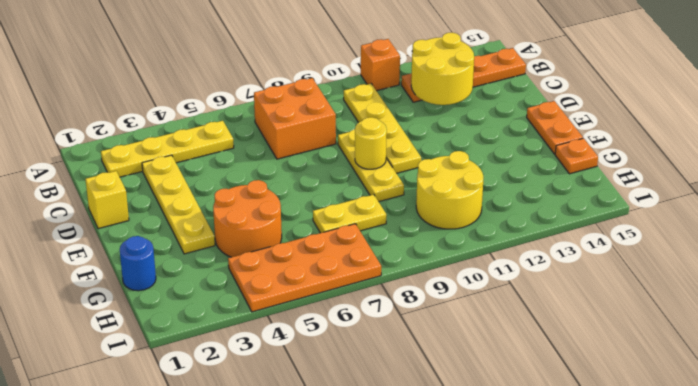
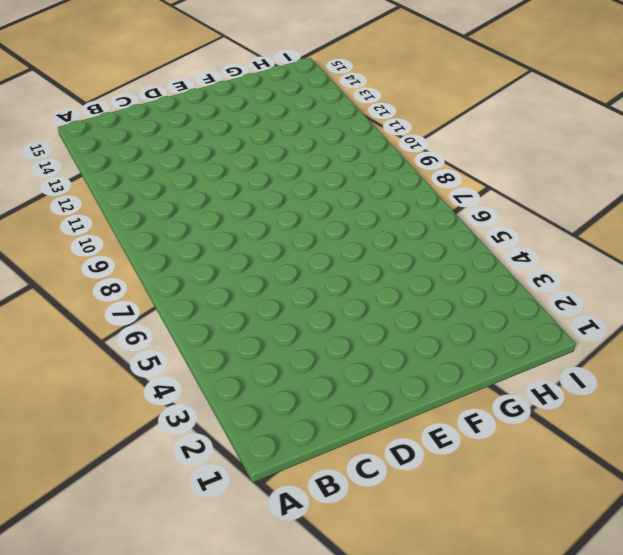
none -> orange 1x1 brick [361,39,400,91]
none -> yellow 1x4 plate [101,121,234,177]
none -> orange 2x2 brick [254,78,336,159]

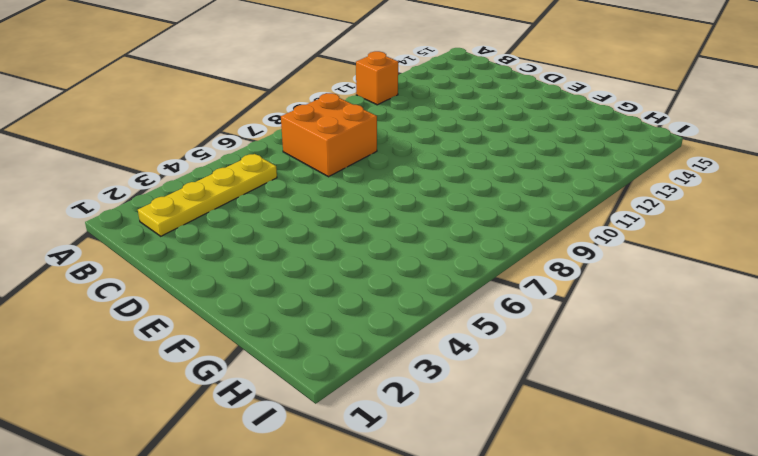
none -> yellow 1x4 plate [344,84,421,173]
none -> orange 1x4 plate [401,48,526,102]
none -> yellow 1x4 plate [142,155,215,254]

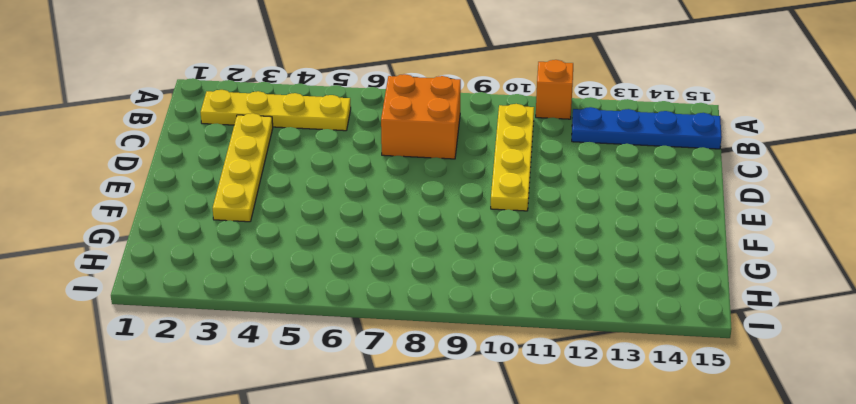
blue 1x4 plate [572,107,722,149] -> orange 1x4 plate [401,48,526,102]
none -> yellow 1x1 brick [86,171,129,229]
none -> yellow 1x3 plate [338,129,404,202]
none -> orange 1x2 plate [527,101,583,154]

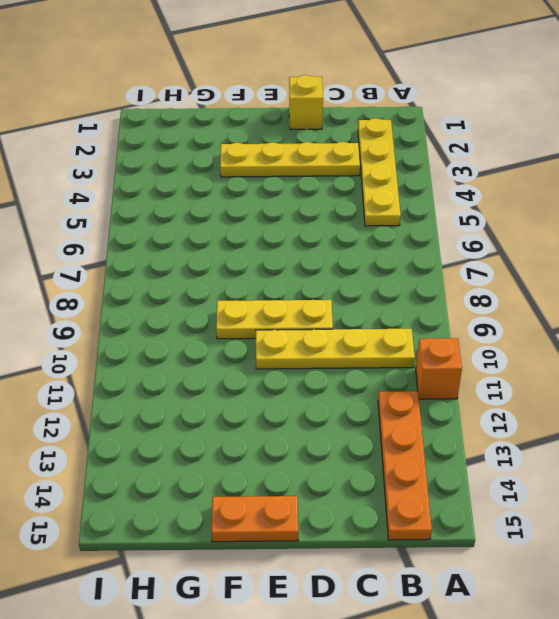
none -> orange 2x2 brick [254,78,336,159]
none -> orange 2x2 round brick [213,180,282,257]
none -> blue 1x1 round brick [120,236,156,291]

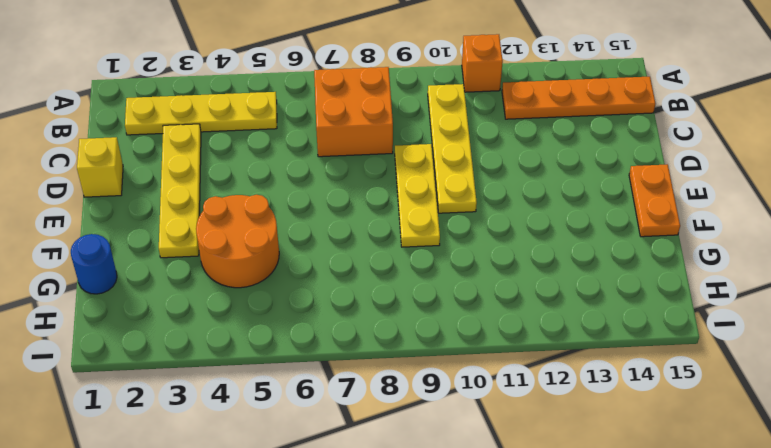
none -> yellow 1x2 plate [313,194,386,233]
none -> yellow 2x2 round brick [416,151,483,229]
none -> orange 1x1 plate [555,138,598,174]

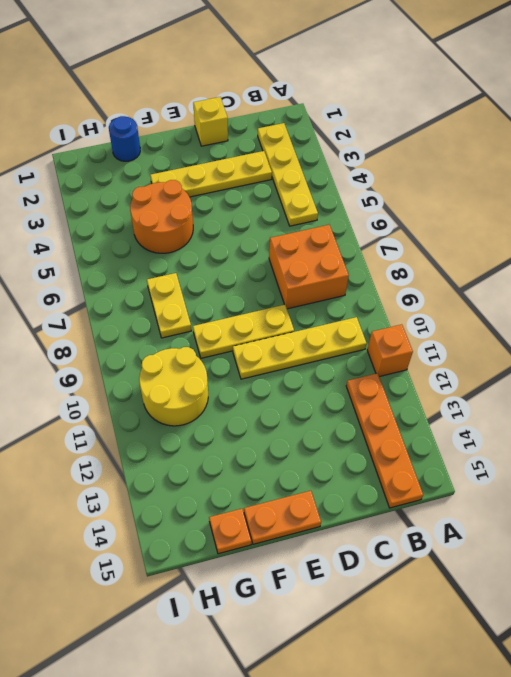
none -> orange 2x4 plate [228,224,381,312]
none -> yellow 2x2 round brick [411,33,474,105]
none -> yellow 1x1 round brick [355,117,387,169]

